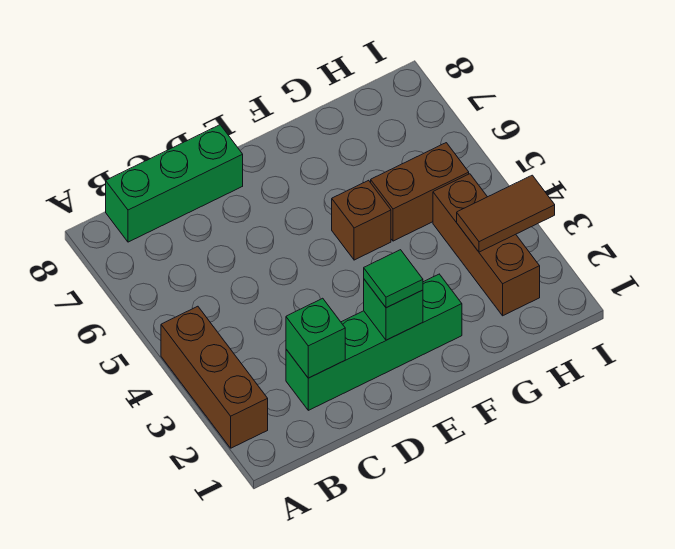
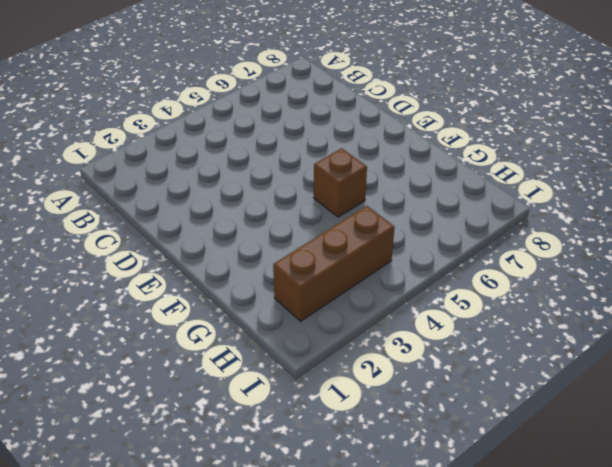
none -> brown 1x3 brick [161,306,268,448]
none -> green 1x3 brick [106,125,243,242]

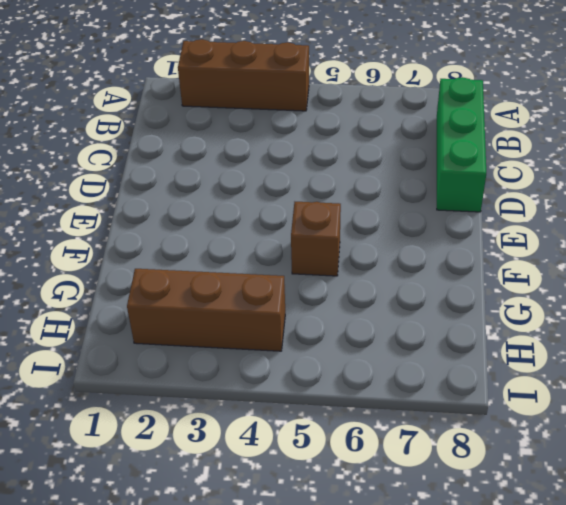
none -> green 1x4 brick [286,274,462,410]
none -> brown 1x2 brick [371,143,469,241]

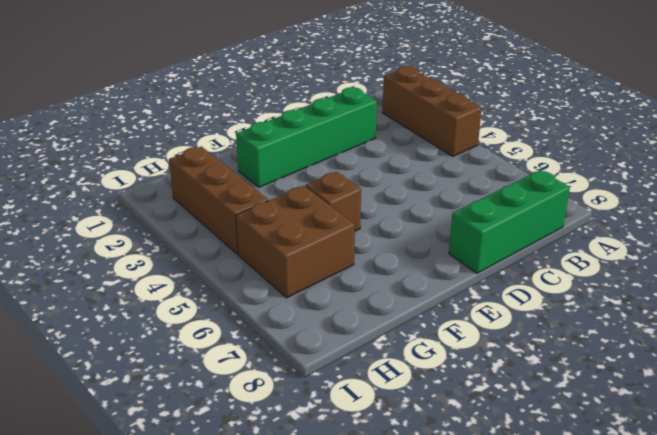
brown 2x2 brick [236,186,355,298] -> brown 1x2 brick [371,143,469,241]
none -> green 1x1 brick [286,298,345,378]
none -> green 1x1 brick [364,279,423,340]

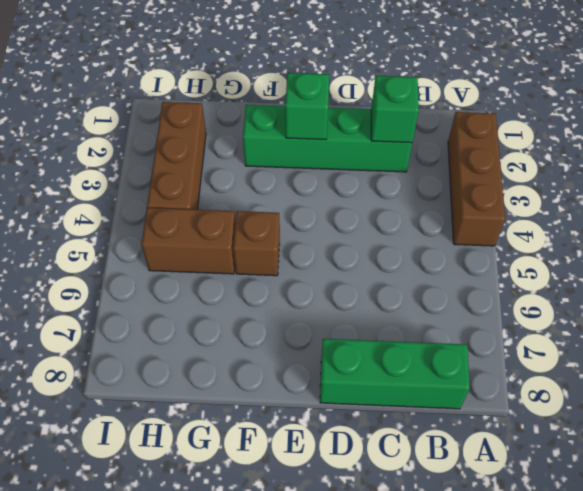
none -> brown 1x2 tile [457,175,555,252]
none -> green 1x1 tile [364,250,423,308]

